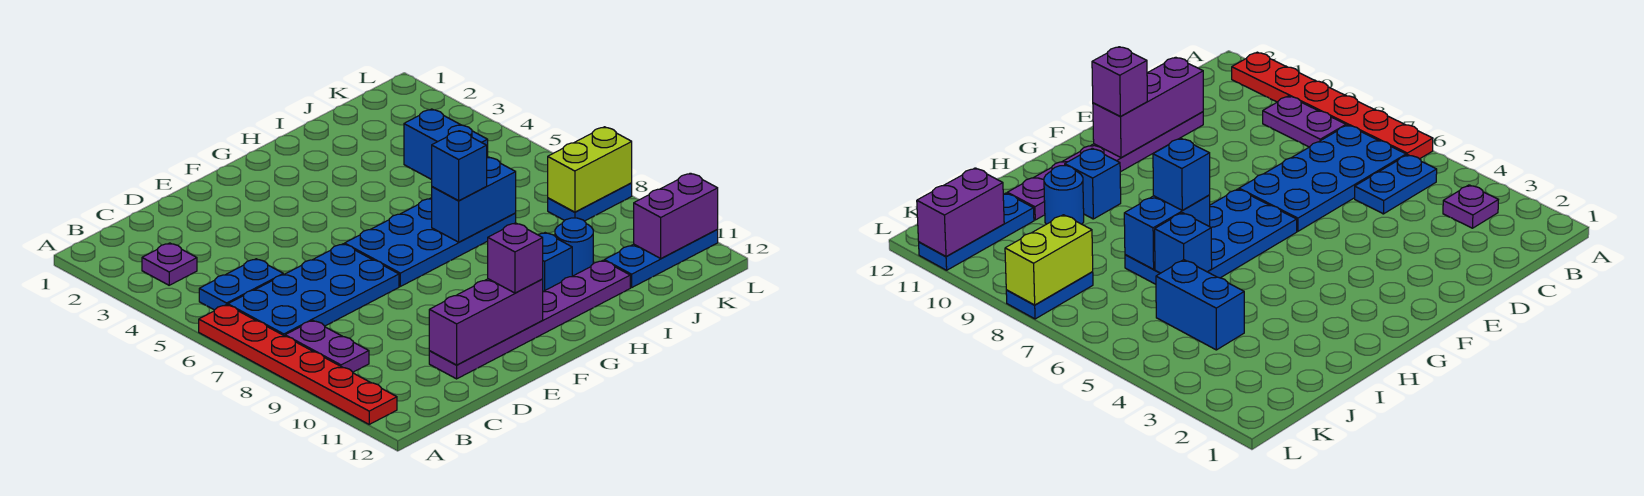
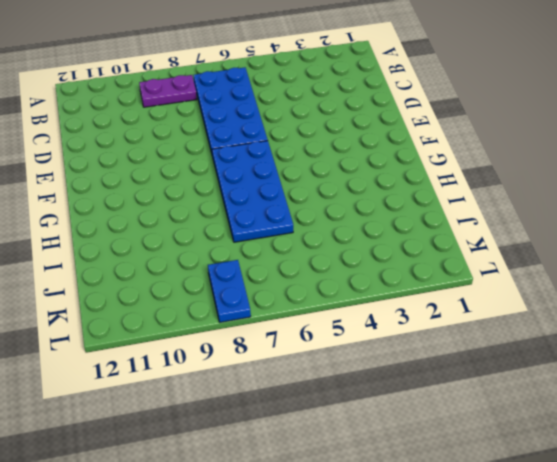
none -> red 1x6 plate [199,305,397,424]
none -> purple 1x1 plate [142,243,197,285]
none -> blue 1x2 plate [199,259,283,310]

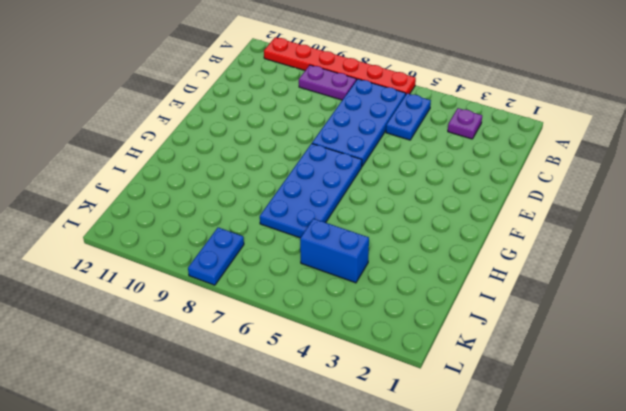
none -> purple 1x6 plate [429,261,630,379]
none -> blue 1x1 brick [538,233,572,292]
none -> blue 1x1 round brick [555,218,593,276]

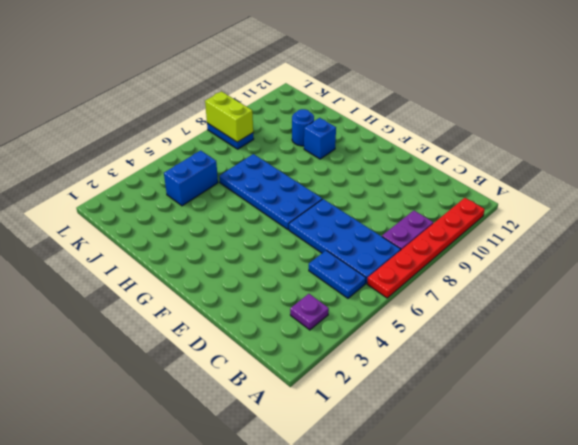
none -> purple 1x6 plate [429,261,630,379]
none -> blue 1x3 plate [604,230,718,288]
none -> purple 1x3 brick [429,279,543,365]

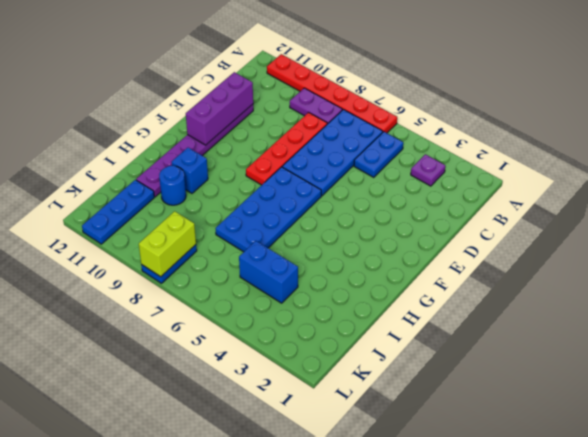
red 1x4 plate [246,112,327,185] -> none
none -> blue 1x2 brick [432,157,516,242]
none -> blue 1x1 brick [1155,213,1212,273]
none -> purple 1x2 brick [634,173,718,259]

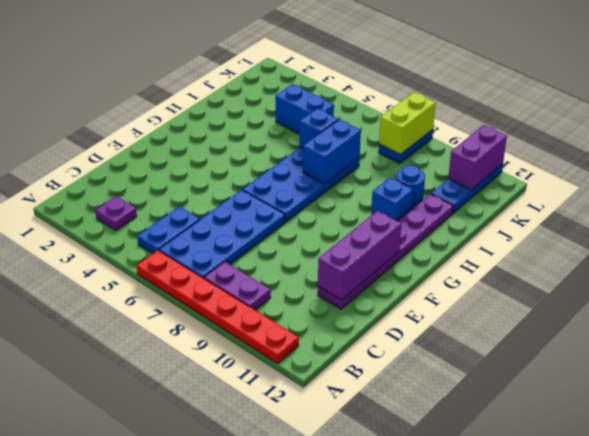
none -> purple 1x1 brick [488,223,543,293]
none -> blue 1x1 brick [432,131,487,201]

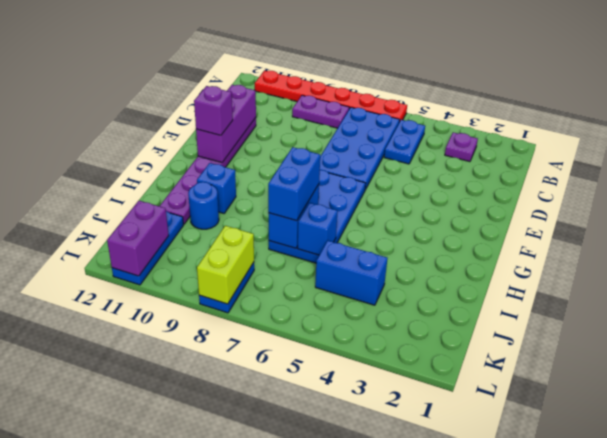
blue 1x2 brick [268,147,320,221] -> blue 1x1 brick [432,131,487,201]

